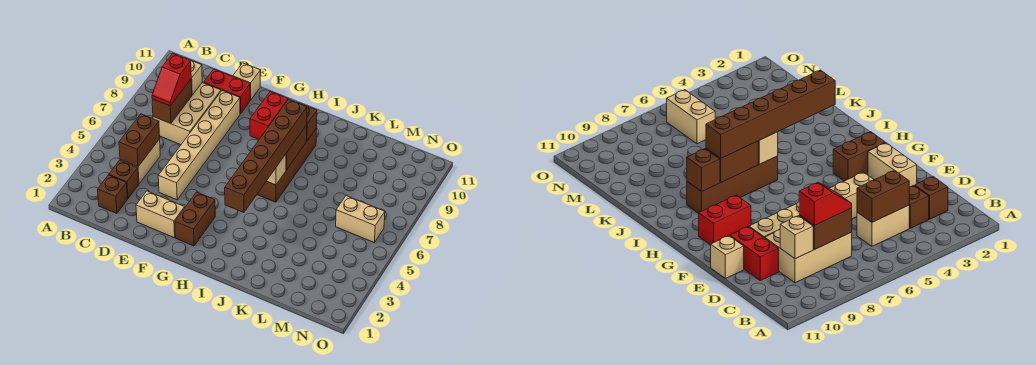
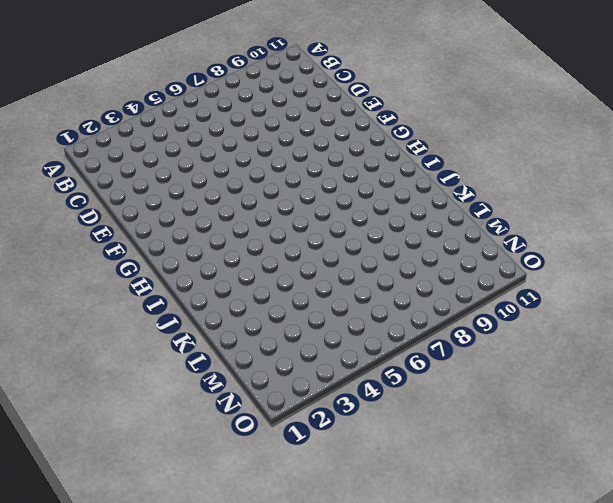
none -> brown 1x1 brick [98,175,128,214]
none -> brown 1x1 brick [109,160,139,199]
none -> tan 1x2 brick [120,139,160,184]

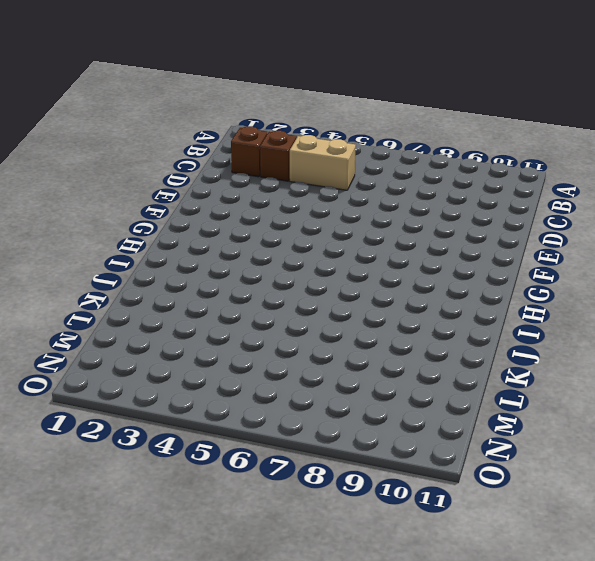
none -> tan 2x3 brick [153,82,221,145]
none -> red 1x2 brick [204,69,250,114]
none -> tan 1x2 brick [136,191,185,238]

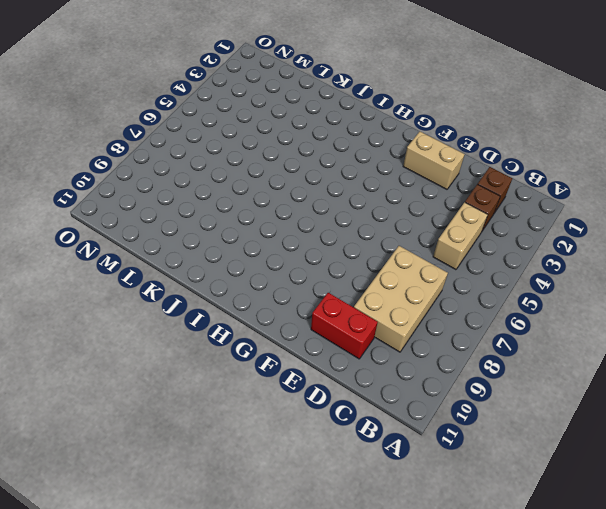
none -> tan 1x6 brick [158,90,240,200]
none -> tan 1x1 brick [233,63,260,100]
none -> brown 1x2 brick [175,192,215,246]

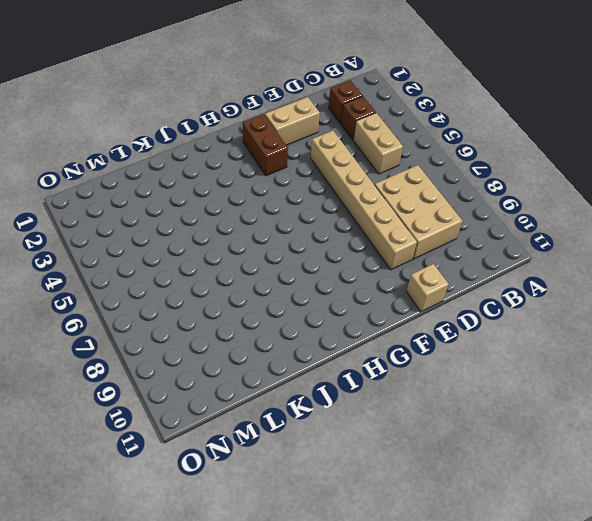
none -> red 1x2 brick [204,69,250,114]
none -> red 1x2 brick [250,92,288,139]
none -> brown 1x4 brick [257,128,317,202]

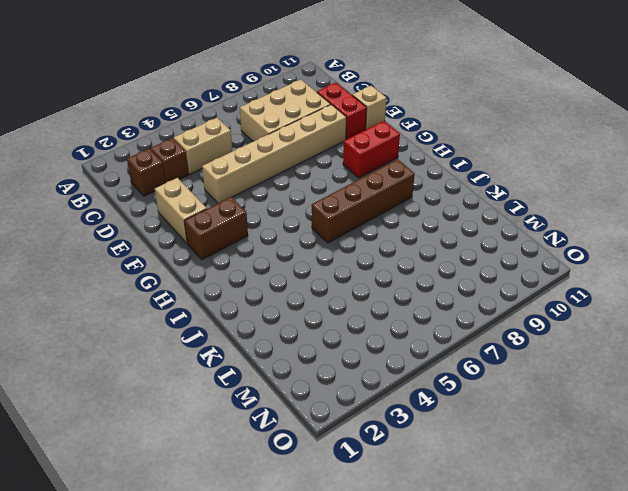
none -> tan 1x2 brick [336,196,385,242]
none -> brown 1x2 brick [119,114,160,167]
none -> brown 1x2 brick [152,80,192,124]

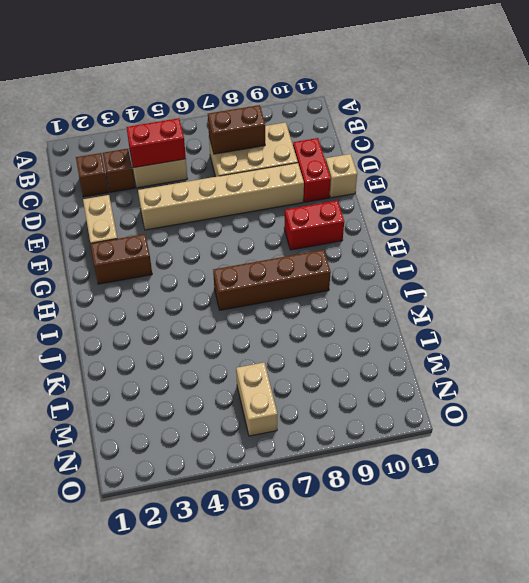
red 1x2 brick [126,118,186,168] -> brown 1x2 brick [119,114,160,167]
none -> tan 1x1 brick [190,60,202,95]
none -> tan 1x1 brick [267,154,286,185]
none -> brown 1x2 brick [286,125,307,170]

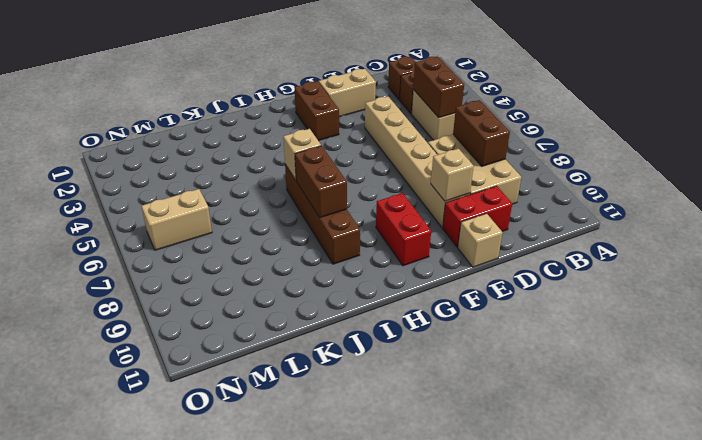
tan 1x1 brick [431,149,474,201] -> tan 1x1 brick moved to [190,60,202,95]
none -> brown 1x1 brick [306,106,317,141]
none -> red 1x2 slope [152,54,191,106]
none -> brown 1x6 brick [225,99,307,212]

